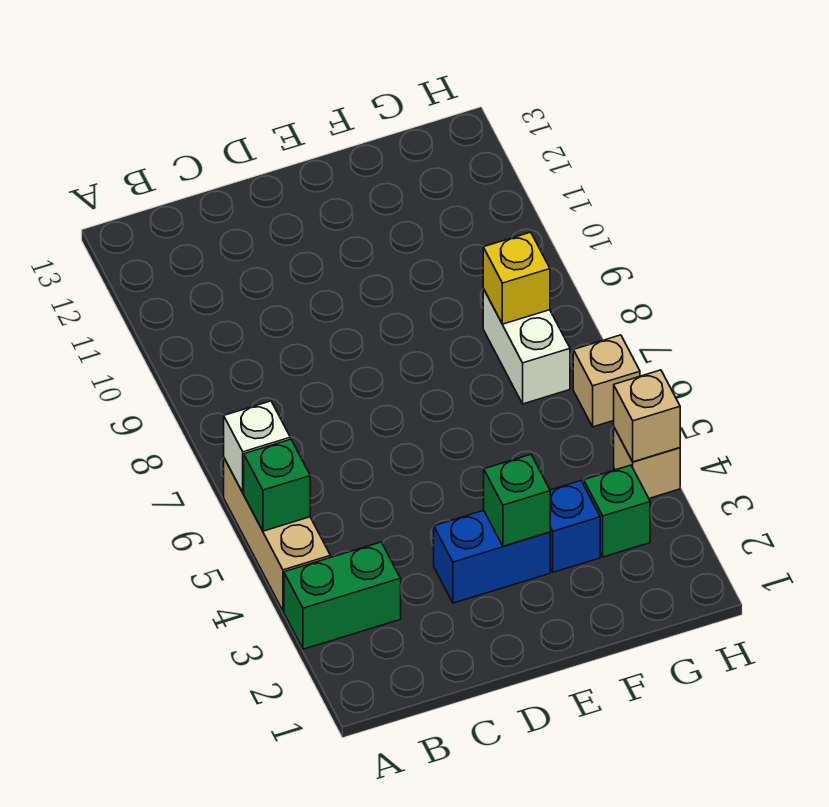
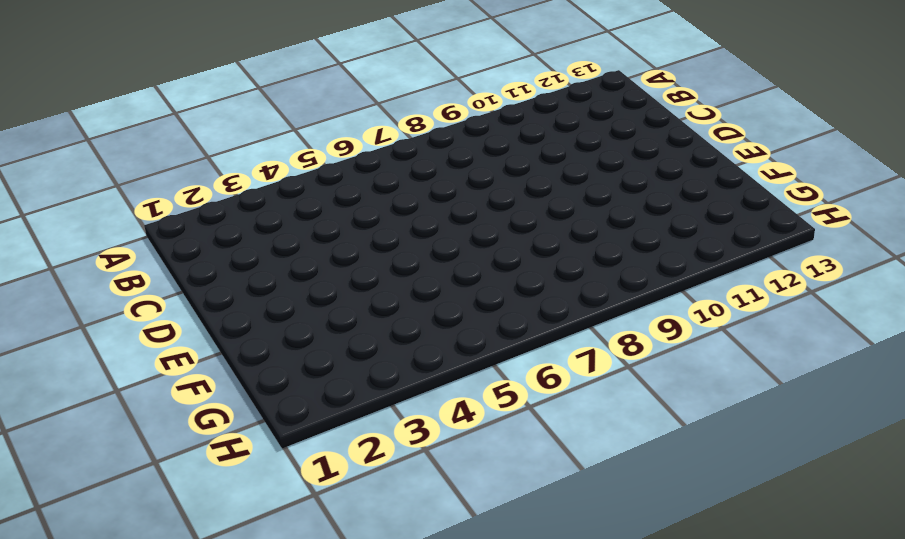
none -> green 1x2 brick [284,542,401,649]
none -> tan 1x3 brick [224,458,330,611]
none -> blue 1x2 brick [434,510,550,603]

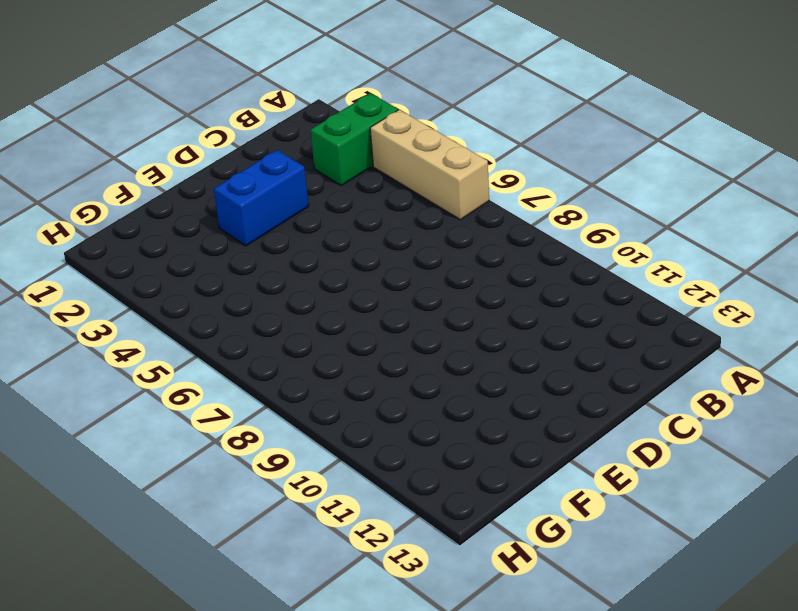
none -> blue 1x1 brick [550,481,600,572]
none -> green 1x1 brick [584,465,650,557]
none -> white 1x2 brick [483,289,570,404]

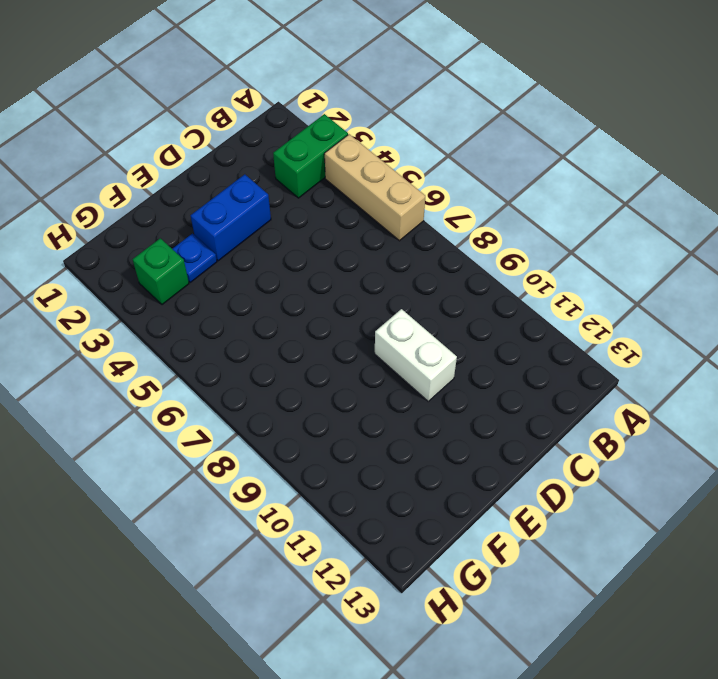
white 1x2 brick [375,309,457,401] -> white 1x2 brick moved to [483,289,570,404]
blue 1x1 plate [173,234,217,282] -> blue 1x1 brick [550,481,600,572]
none -> tan 1x1 brick [614,428,680,498]
none -> tan 1x1 brick [573,335,640,427]
none -> green 1x1 brick [244,439,310,531]

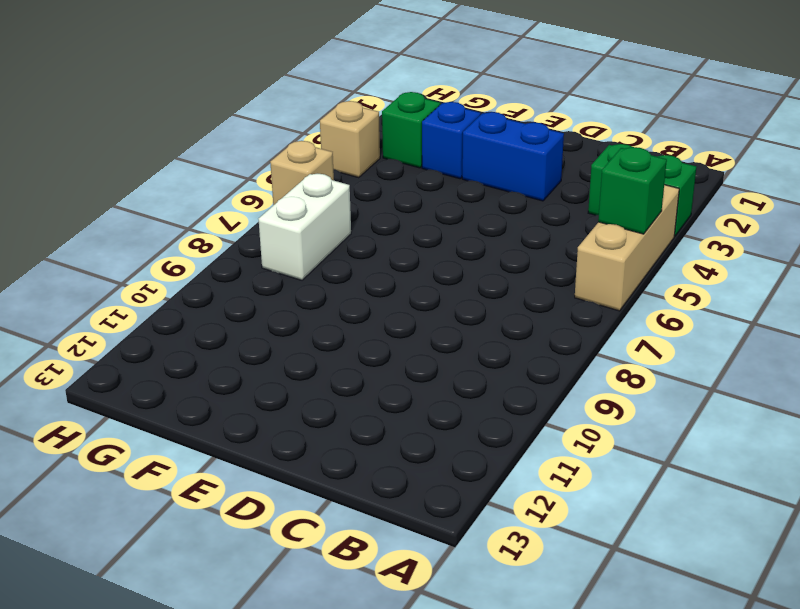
none -> white 1x1 brick [224,401,290,493]
none -> green 1x1 brick [484,454,550,546]
none -> yellow 1x1 brick [483,232,550,324]

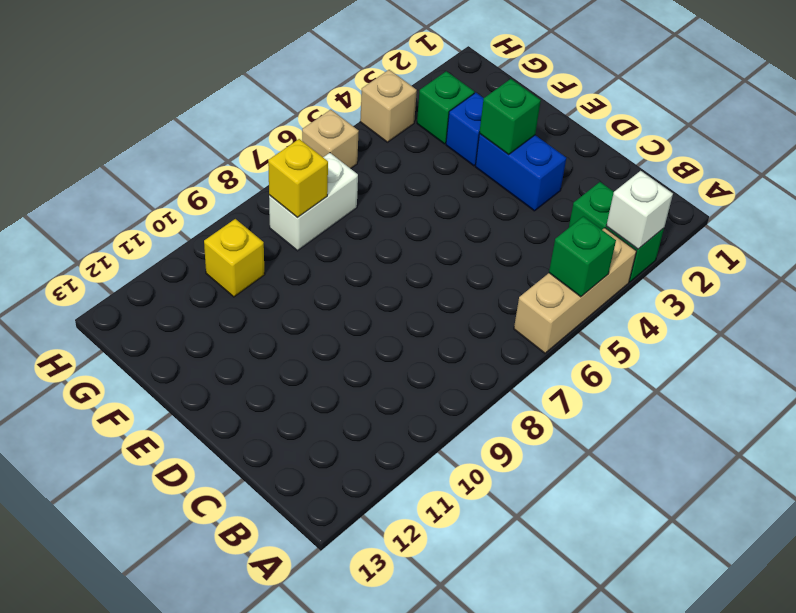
white 1x1 brick [606,171,673,249] -> white 1x1 brick moved to [224,401,290,493]
yellow 1x1 brick [204,219,265,297] -> none
none -> tan 1x1 brick [614,370,680,462]

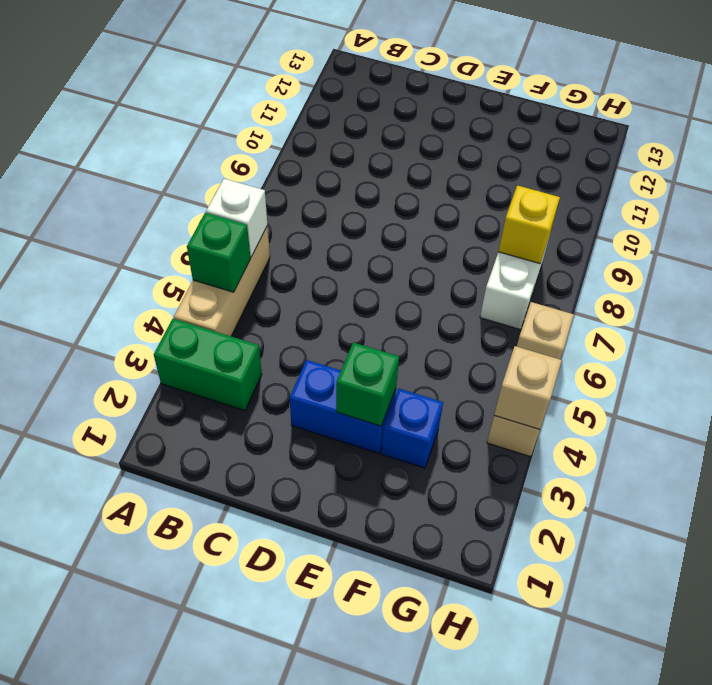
none -> green 1x1 brick [584,465,650,557]

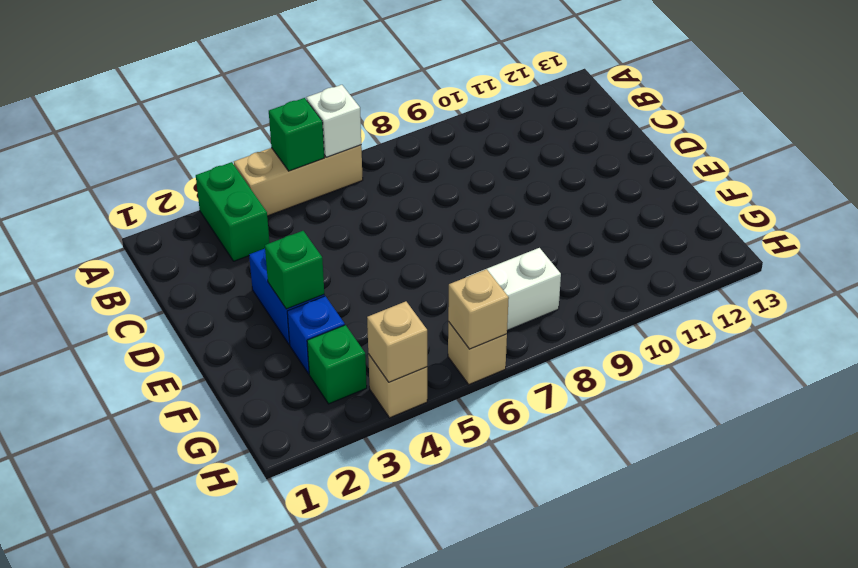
tan 1x1 brick [448,269,509,349] -> none
none -> yellow 1x1 brick [483,232,550,324]

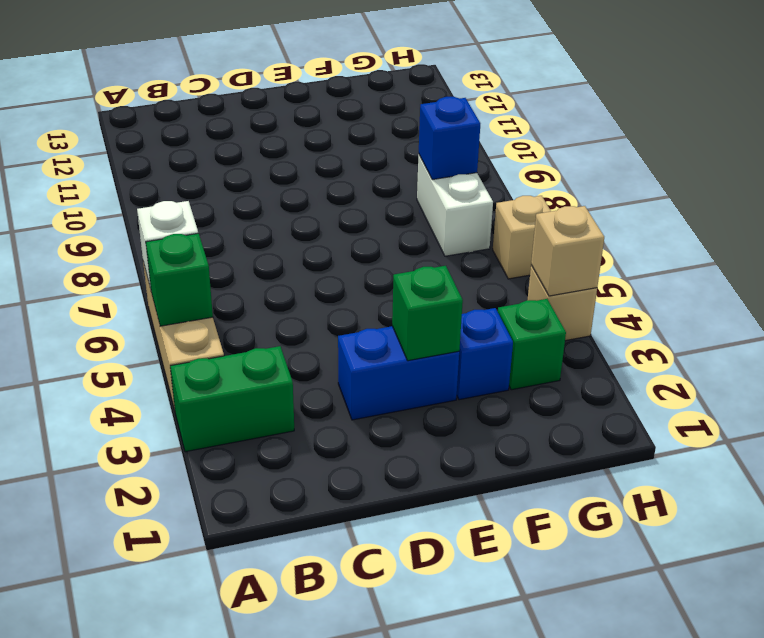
blue 1x1 brick [419,97,480,180] -> yellow 1x1 brick [483,232,550,324]

